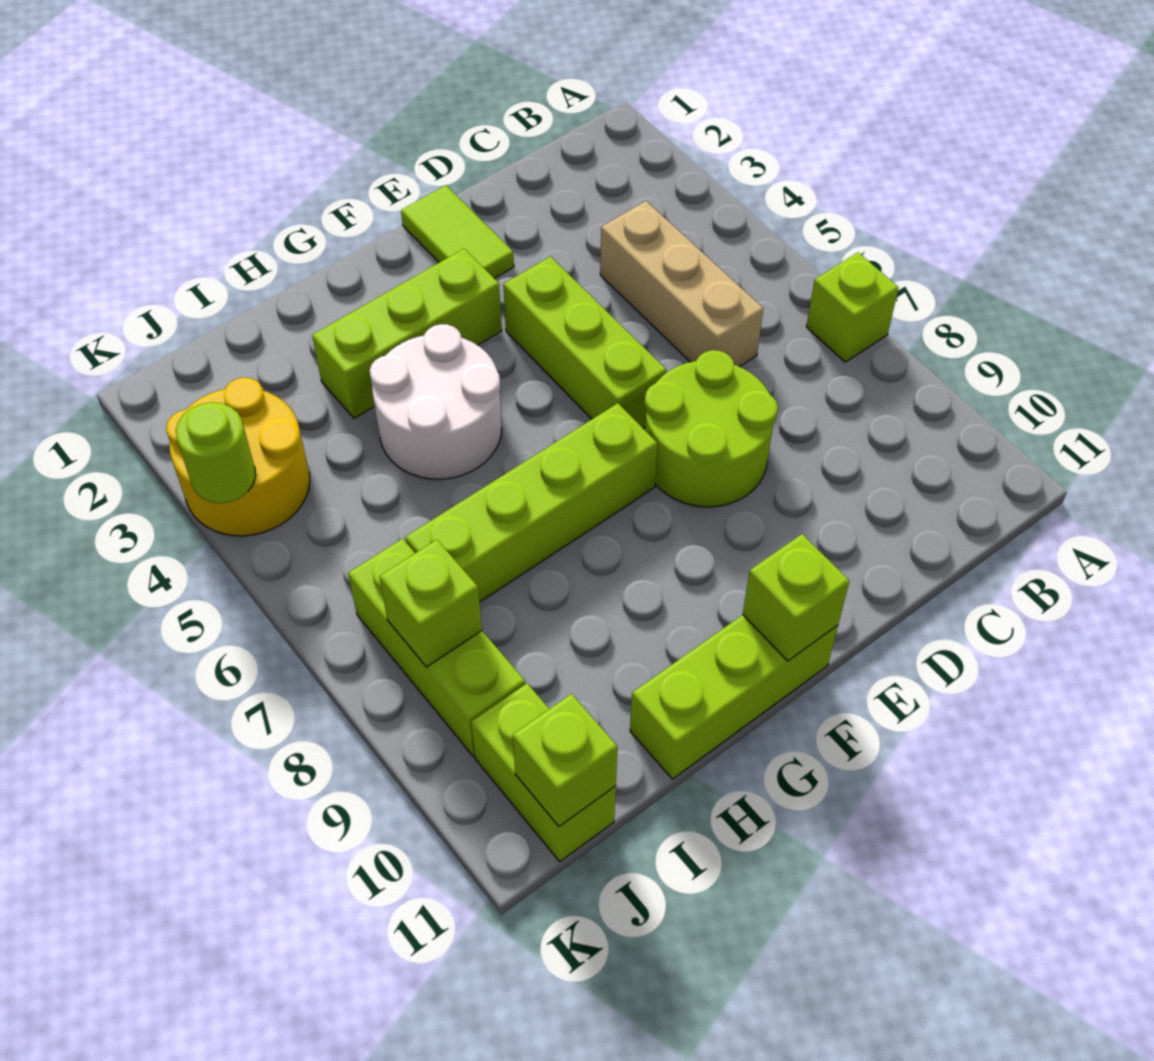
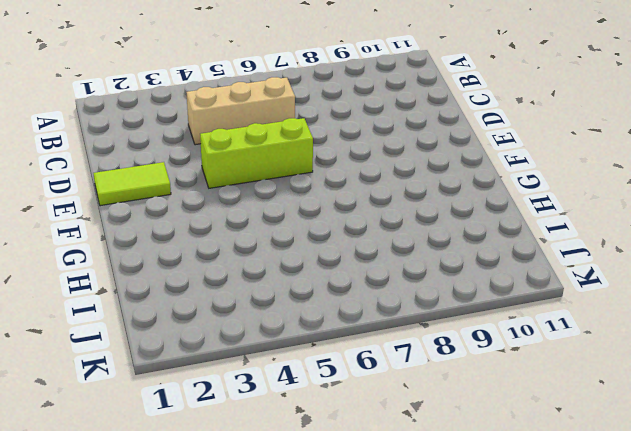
none -> lime 1x1 brick [806,252,899,362]
none -> lime 2x2 round brick [645,350,778,507]
none -> lime 1x3 brick [312,249,502,418]

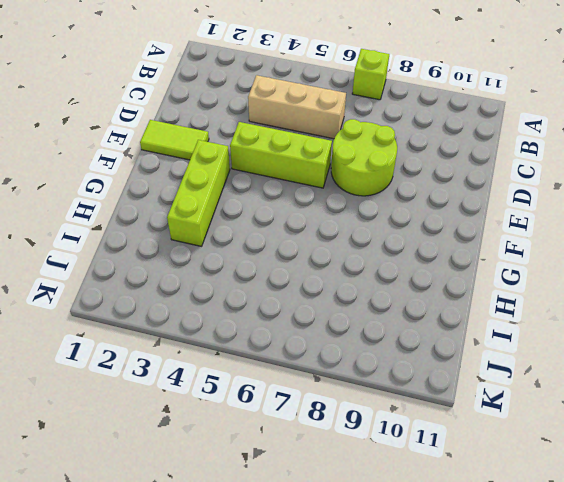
none -> lime 1x4 brick [405,403,657,602]
none -> lime 1x3 brick [630,615,838,779]
none -> white 2x2 round brick [370,324,502,479]

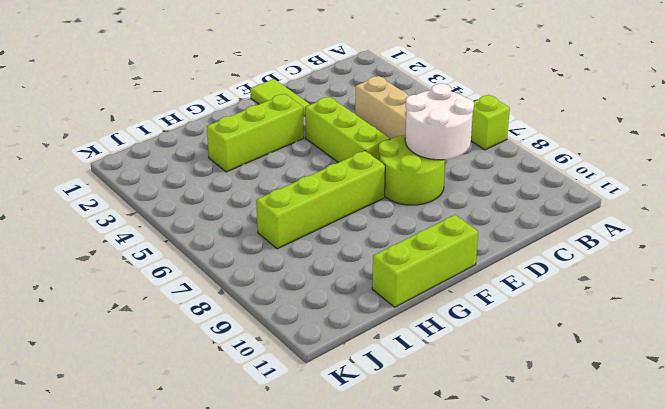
white 2x2 round brick [405,84,474,160] -> white 2x2 round brick moved to [370,324,502,479]
none -> yellow 2x2 round brick [166,378,310,536]
none -> lime 1x3 brick [348,539,525,757]
none -> lime 1x2 brick [471,684,616,862]

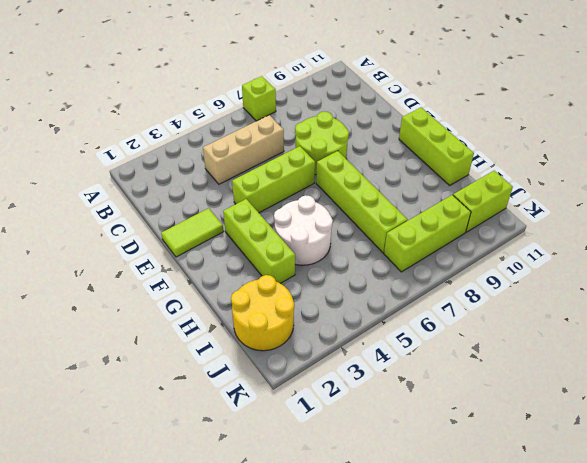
yellow 2x2 round brick [231,275,294,351] -> yellow 2x2 round brick moved to [166,378,310,536]
none -> lime 1x1 brick [743,534,849,661]
none -> lime 1x1 brick [379,540,482,667]
none -> lime 1x1 brick [513,694,618,827]

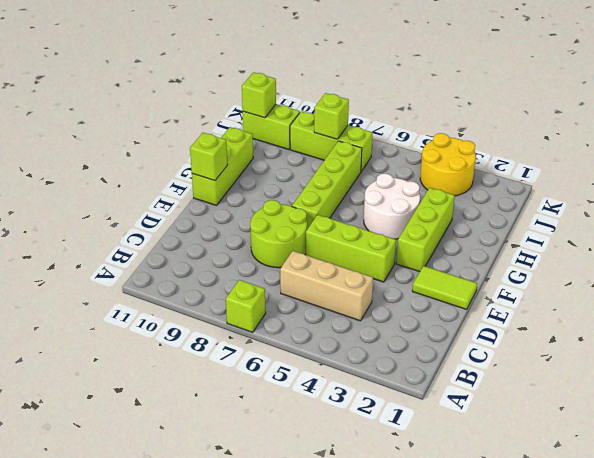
none -> lime 1x1 round brick [176,402,256,503]

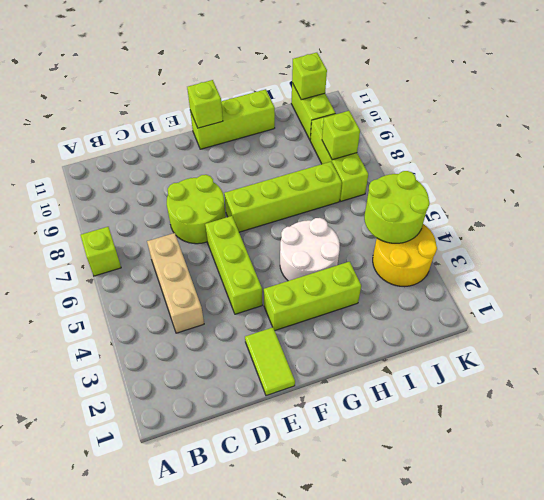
lime 2x2 round brick [364,171,430,243] -> lime 1x1 round brick [176,402,256,503]

